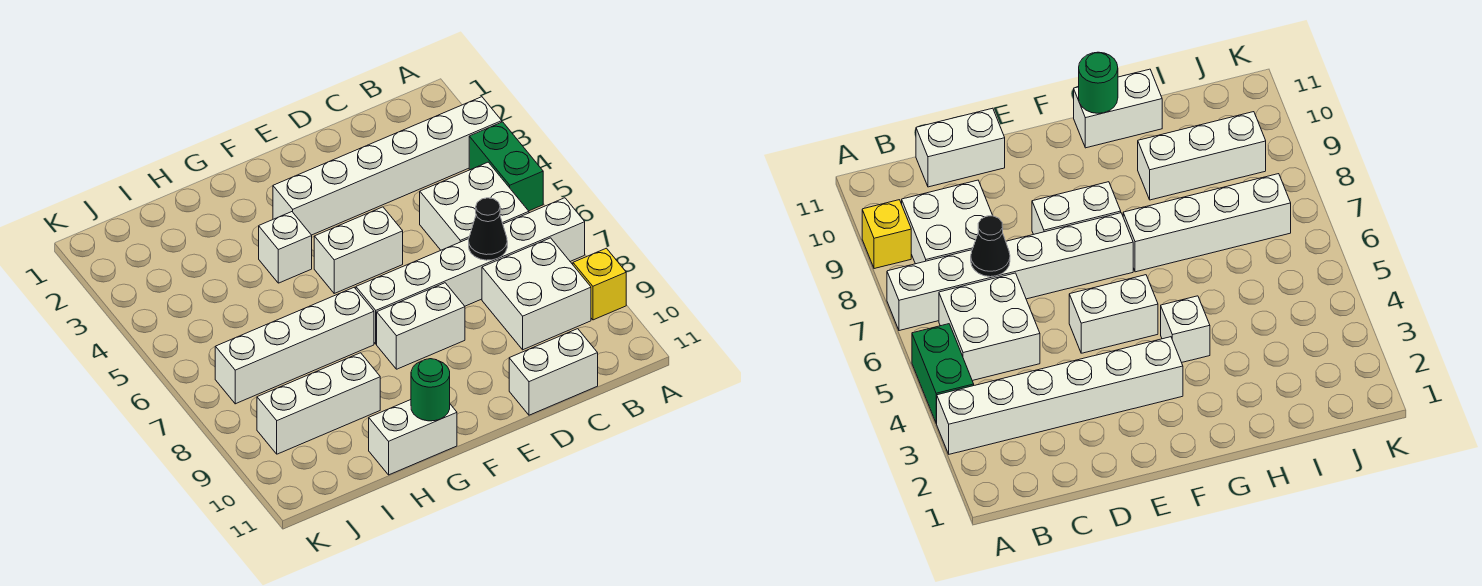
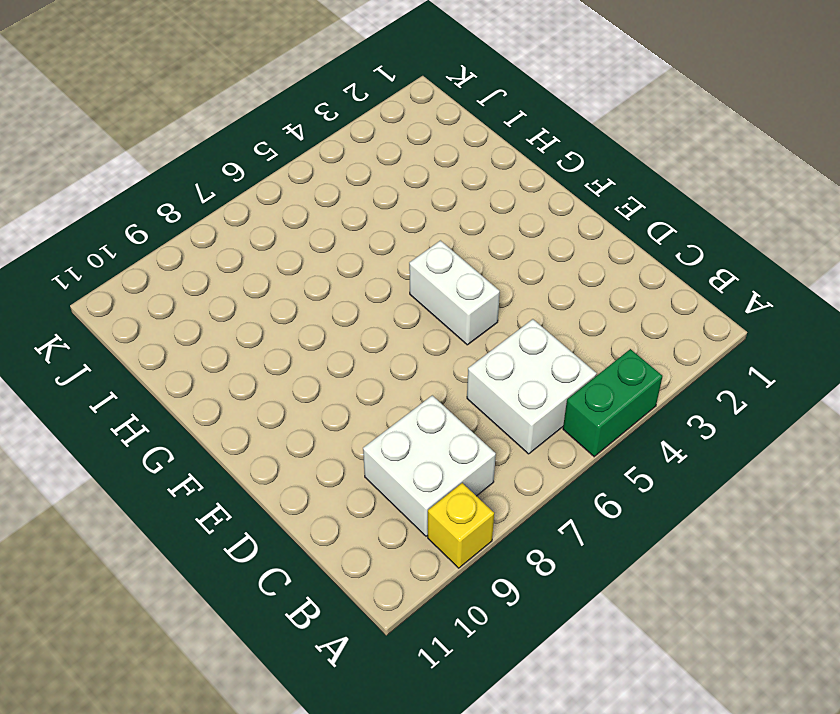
none -> white 1x6 brick [273,97,502,235]
none -> white 1x6 brick [356,198,585,344]
none -> white 1x2 brick [509,329,598,415]

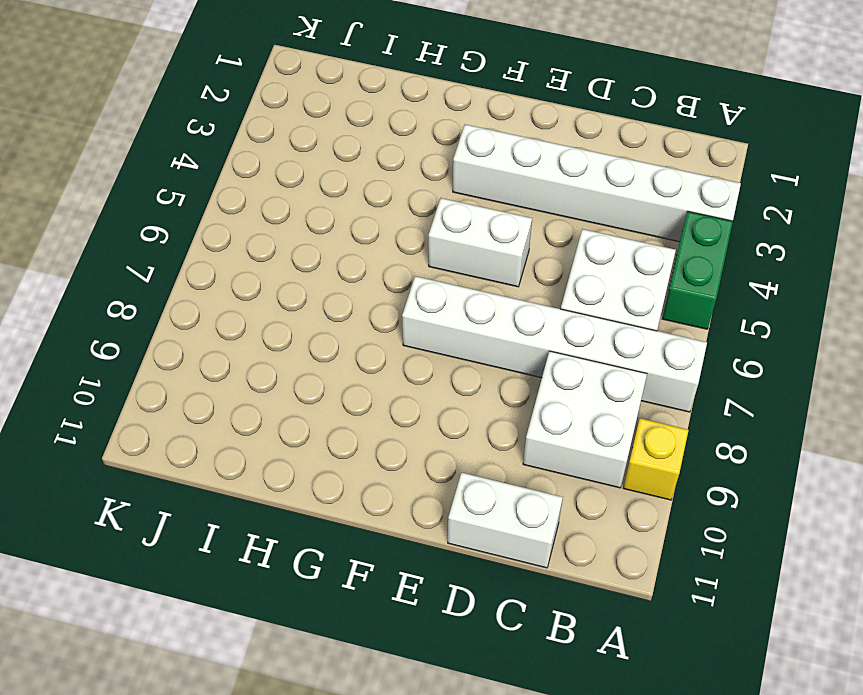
none -> white 1x2 brick [377,283,465,369]
none -> white 1x1 brick [259,212,312,283]
none -> white 1x4 brick [215,287,374,404]

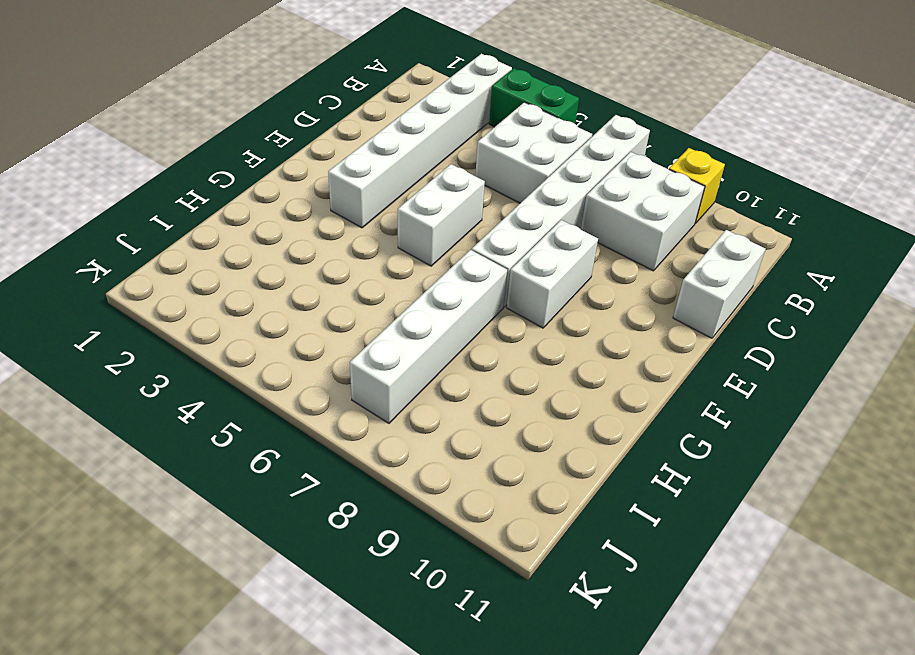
none -> white 1x1 brick [259,212,312,283]
none -> white 1x2 brick [369,400,457,475]
none -> white 1x3 brick [257,353,380,454]

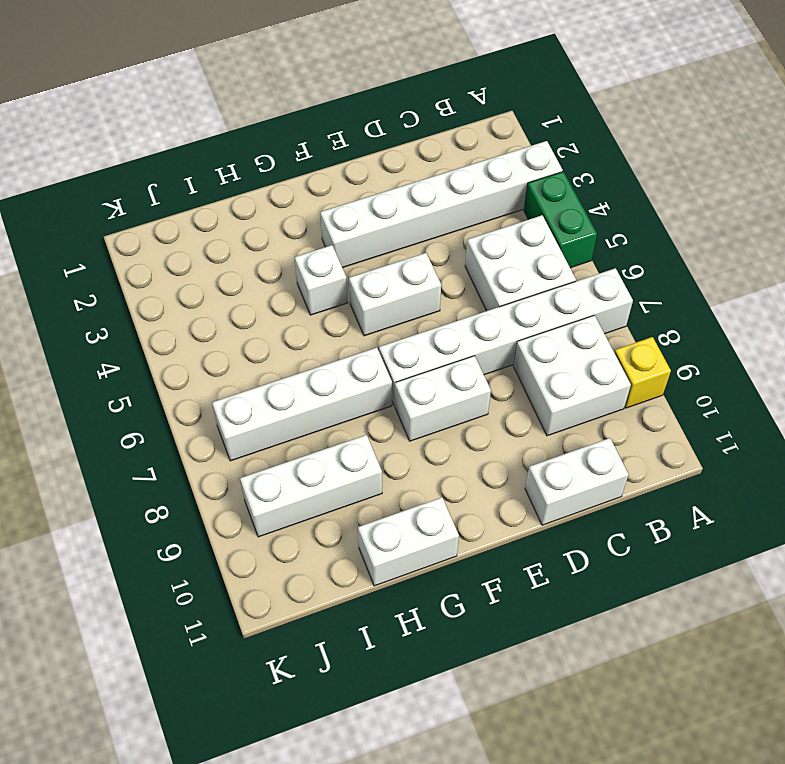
none -> black 1x1 cone [469,198,507,260]
none -> green 1x1 round brick [411,359,450,421]

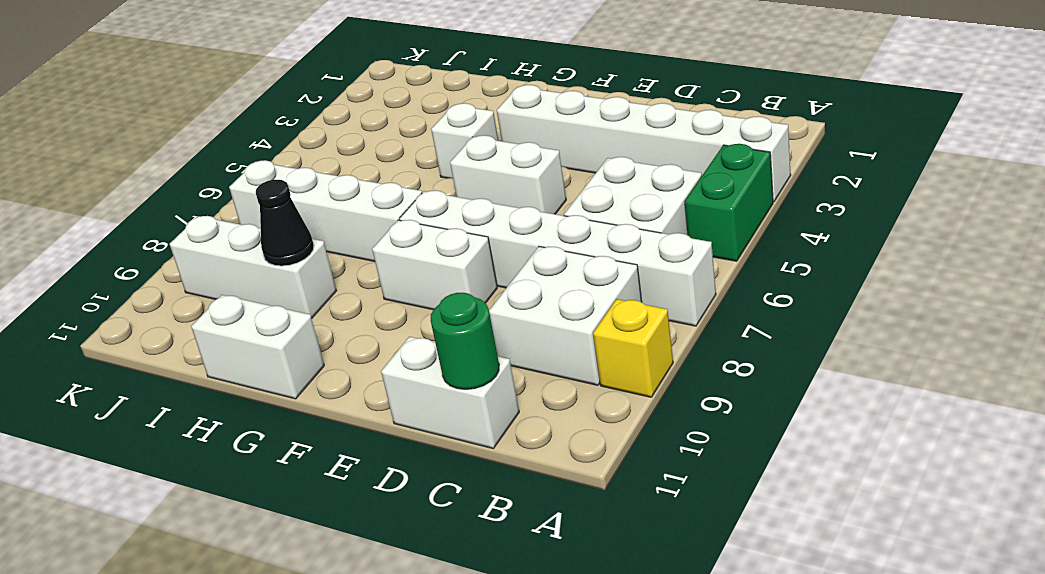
green 1x1 round brick [431,293,499,389] -> green 1x1 round brick moved to [411,359,450,421]
black 1x1 cone [256,180,314,266] -> black 1x1 cone moved to [469,198,507,260]

